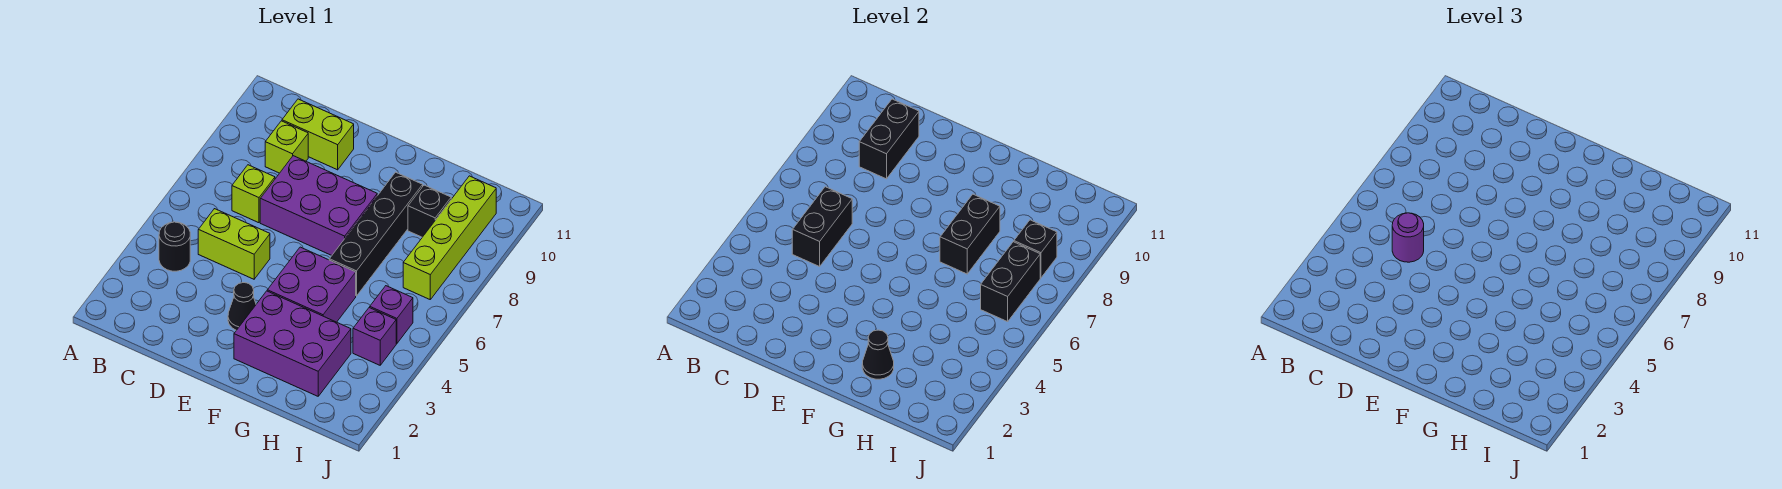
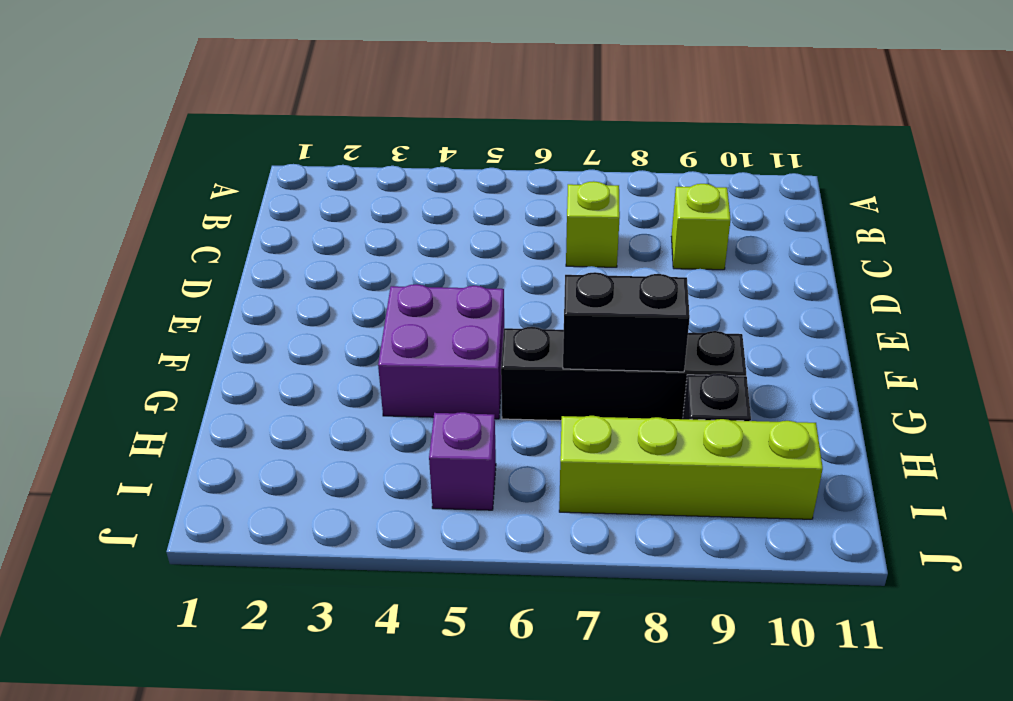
none -> black 1x1 round brick [159,222,190,271]
none -> lime 1x2 brick [198,209,270,279]
none -> lime 1x2 brick [282,99,354,170]

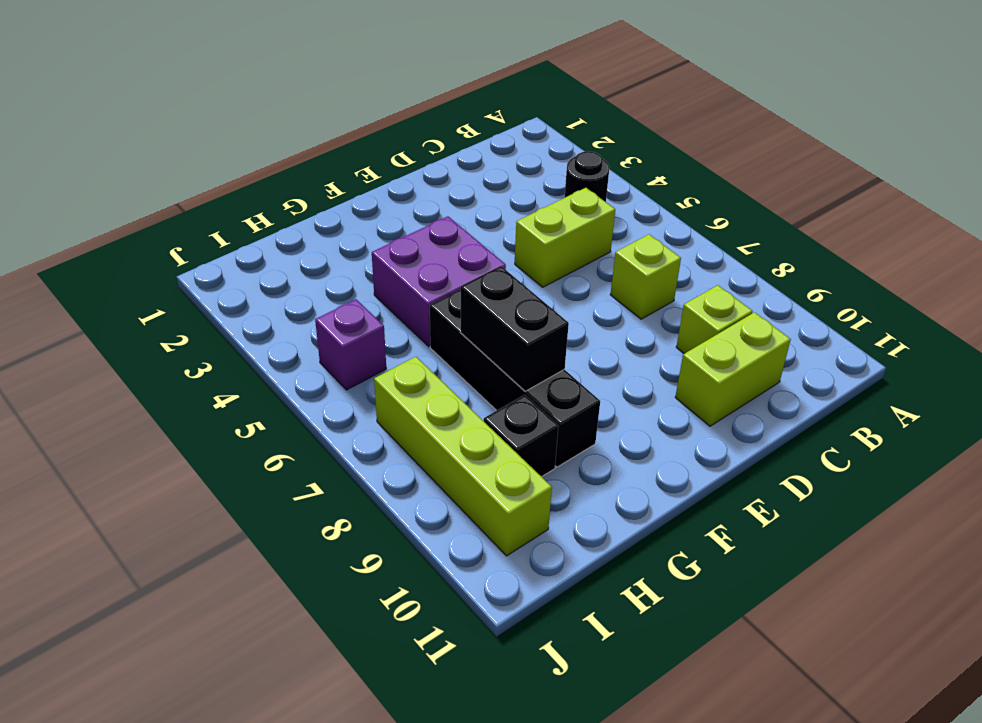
none -> purple 2x3 brick [260,156,377,255]
none -> black 1x1 cone [228,283,256,330]
none -> purple 2x3 brick [234,291,351,396]

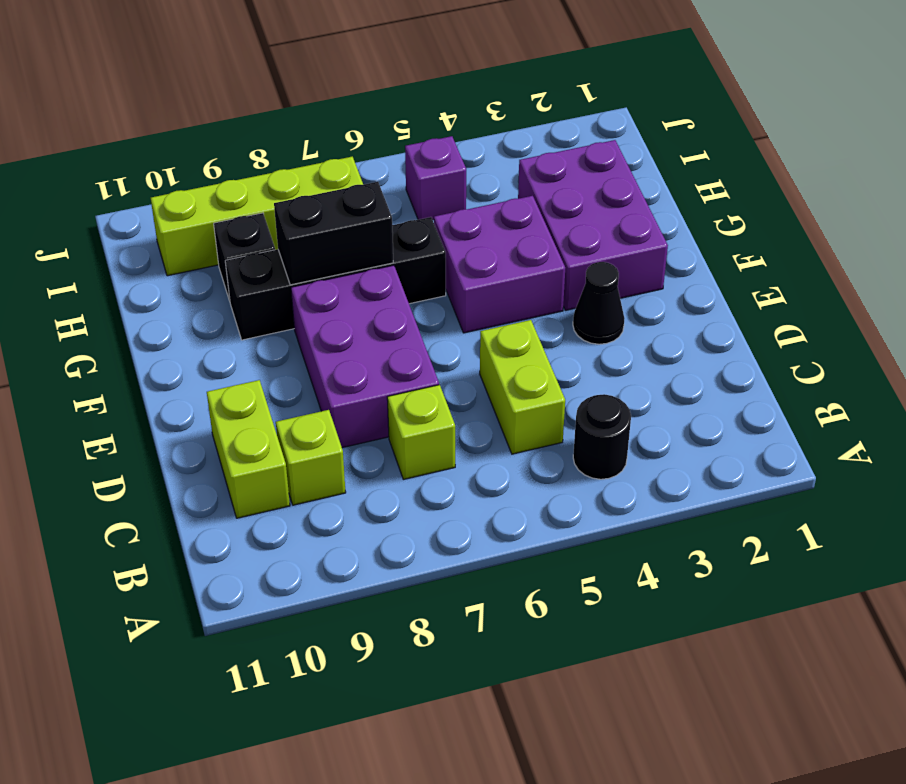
none -> purple 1x1 brick [353,307,396,365]
none -> black 1x2 brick [792,187,852,267]
none -> black 1x2 brick [859,99,919,179]

